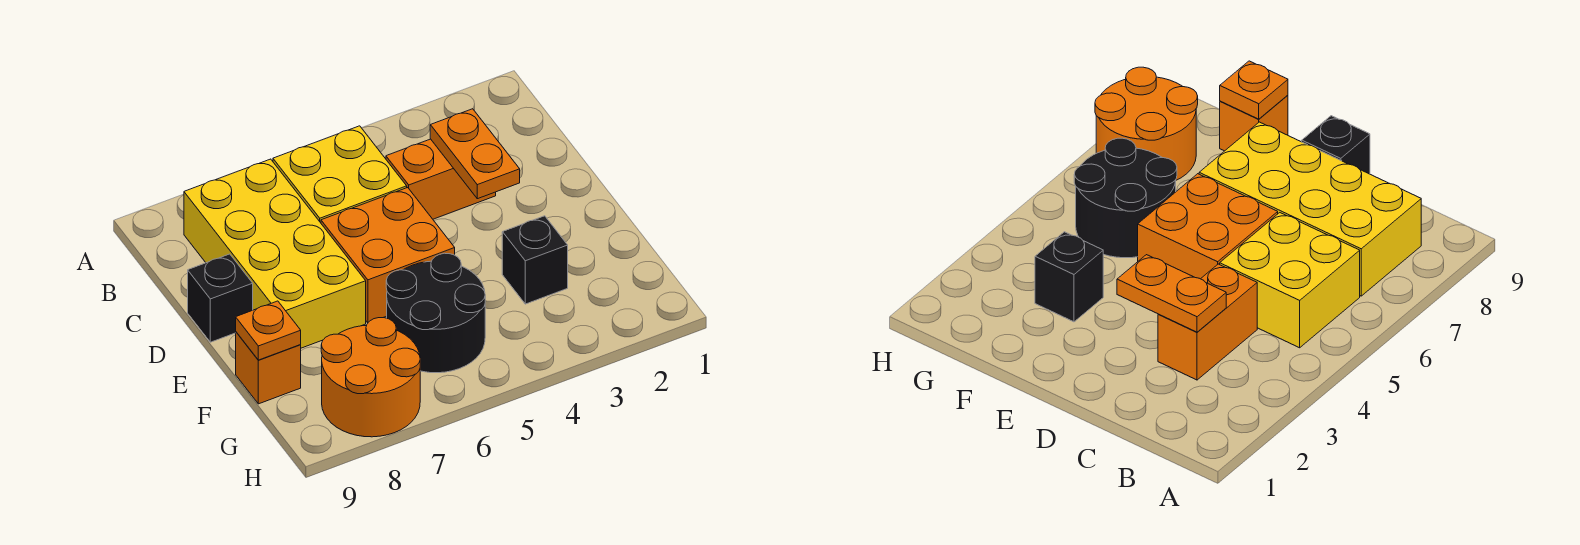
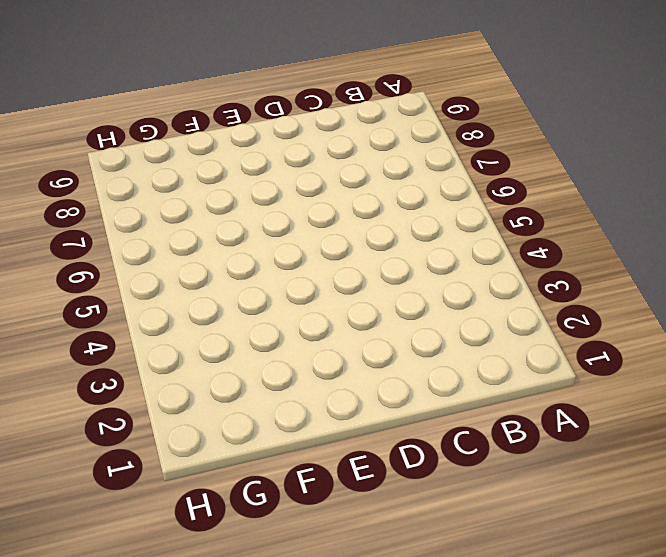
none -> yellow 2x2 brick [273,126,407,223]
none -> yellow 2x4 brick [184,159,366,348]

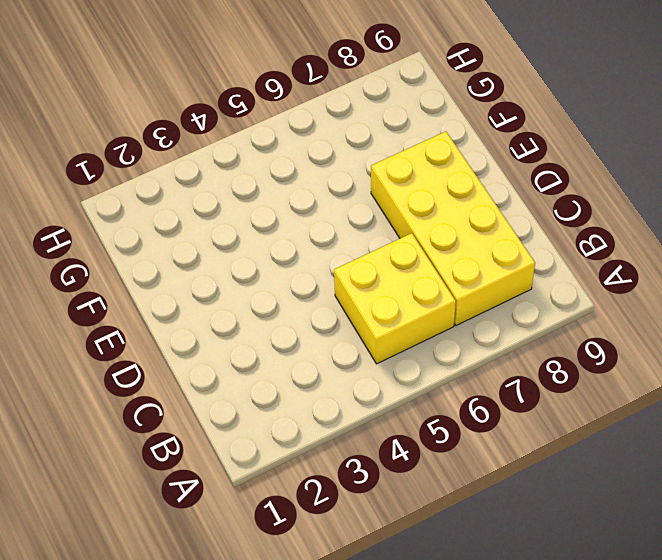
none -> orange 1x2 brick [386,139,496,219]
none -> orange 2x2 brick [321,188,455,323]

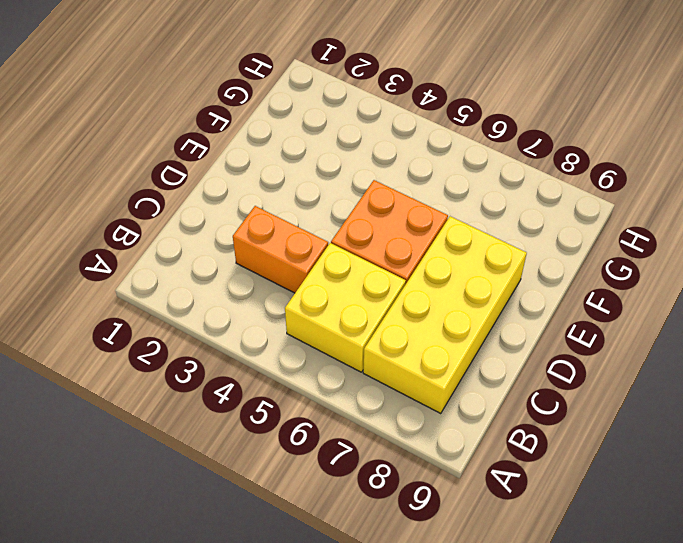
none -> black 1x1 brick [188,254,253,342]
none -> black 1x1 brick [502,216,568,304]

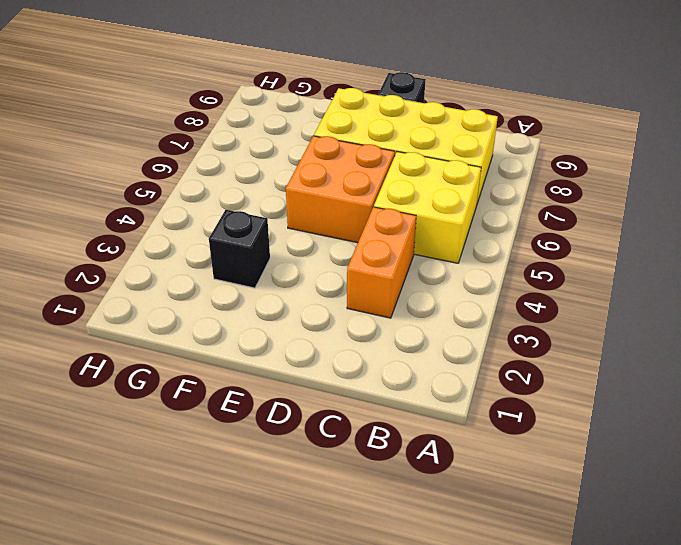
none -> black 2x2 round brick [386,253,485,373]
none -> orange 1x1 brick [236,332,301,404]

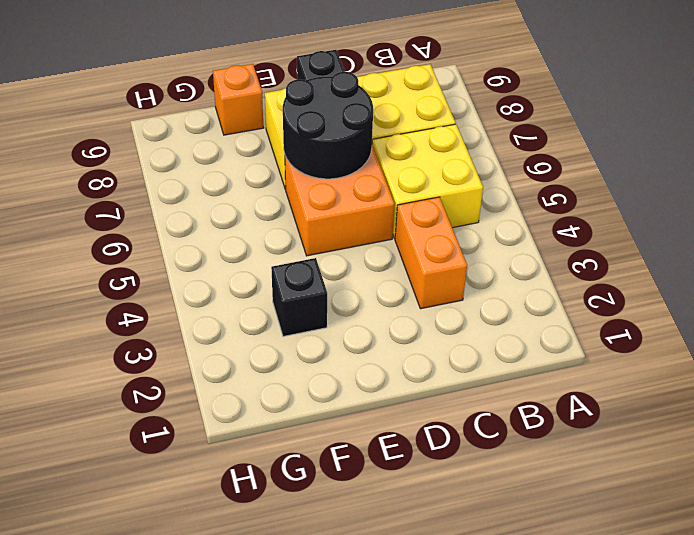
black 2x2 round brick [283,72,373,179] -> black 2x2 round brick moved to [386,253,485,373]
none -> orange 2x2 round brick [321,318,420,437]
none -> orange 1x2 plate [430,109,520,199]

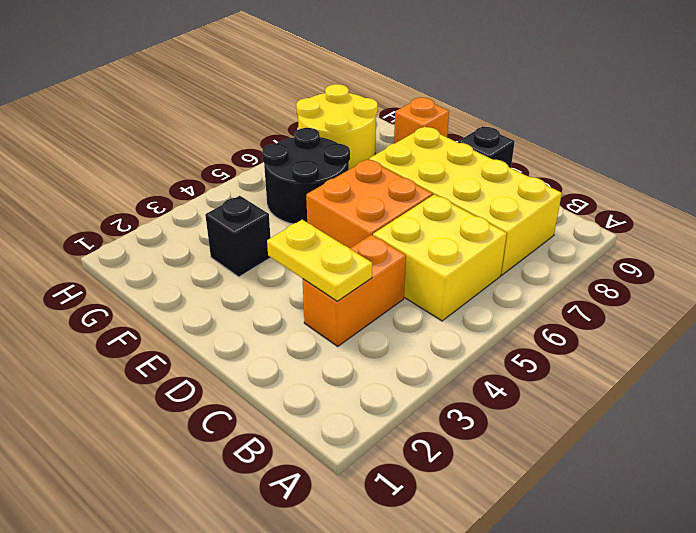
yellow 1x2 plate [267,220,372,301] -> orange 1x2 plate [430,109,520,199]
yellow 2x2 round brick [296,84,378,169] -> orange 2x2 round brick [321,318,420,437]
none -> orange 1x1 plate [236,301,301,360]

